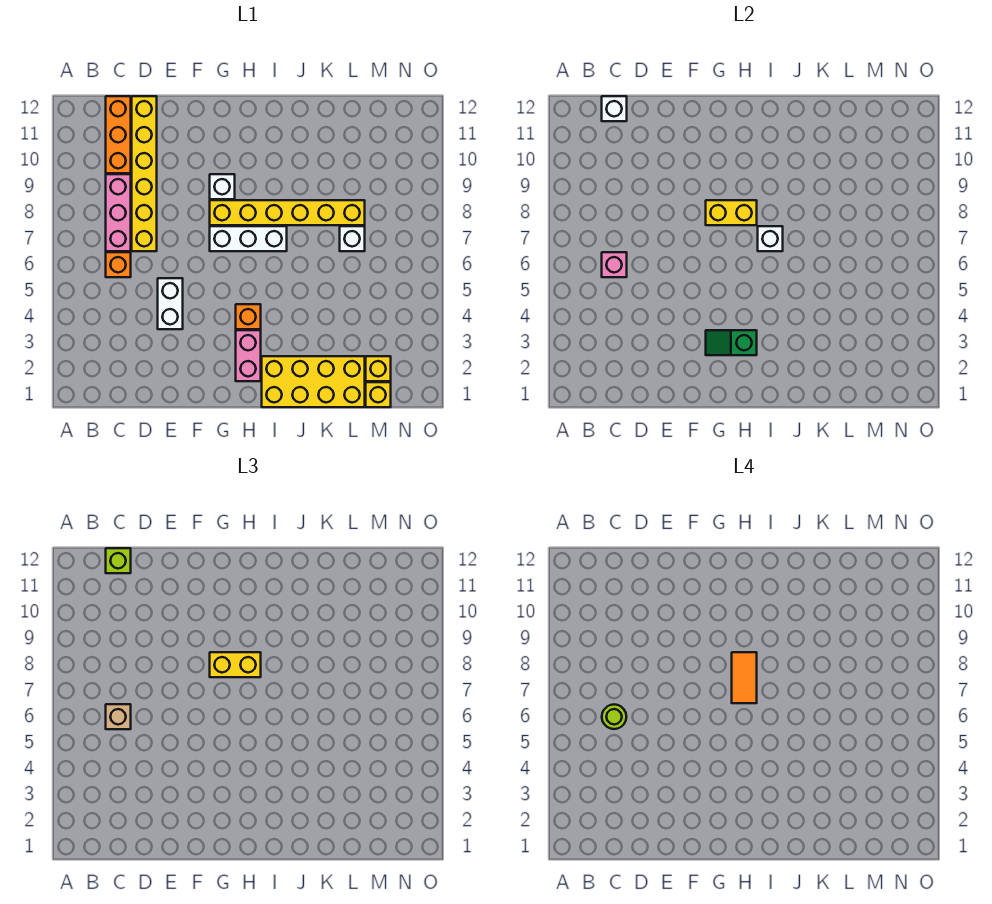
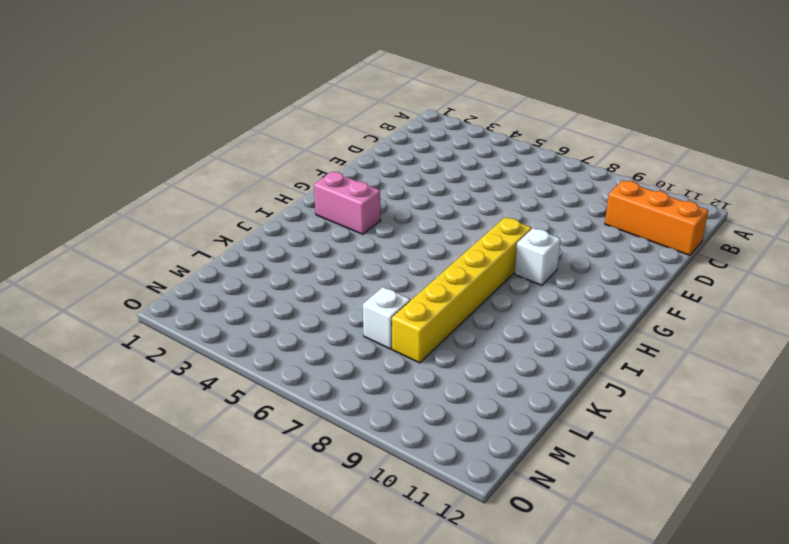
none -> orange 1x1 brick [106,252,131,277]
none -> pink 1x3 brick [106,174,131,251]
none -> yellow 1x6 brick [132,96,157,251]

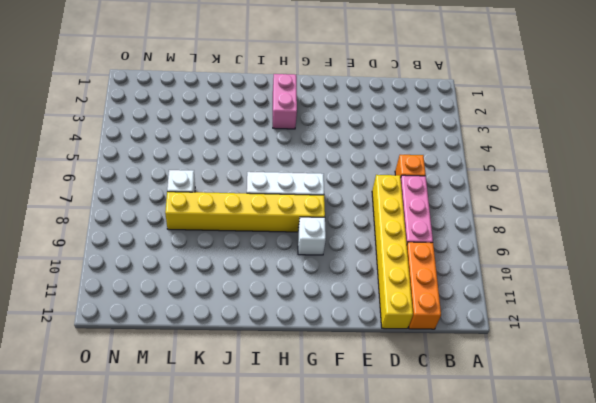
none -> white 1x2 brick [158,278,183,329]
none -> orange 1x1 brick [236,304,261,329]
none -> yellow 2x4 brick [262,356,365,407]

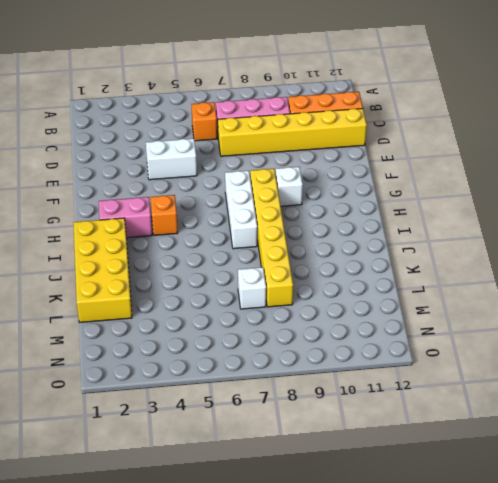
none -> yellow 1x1 brick [366,382,391,407]
none -> yellow 1x1 brick [366,356,391,381]
none -> pink 1x1 brick [602,252,627,277]

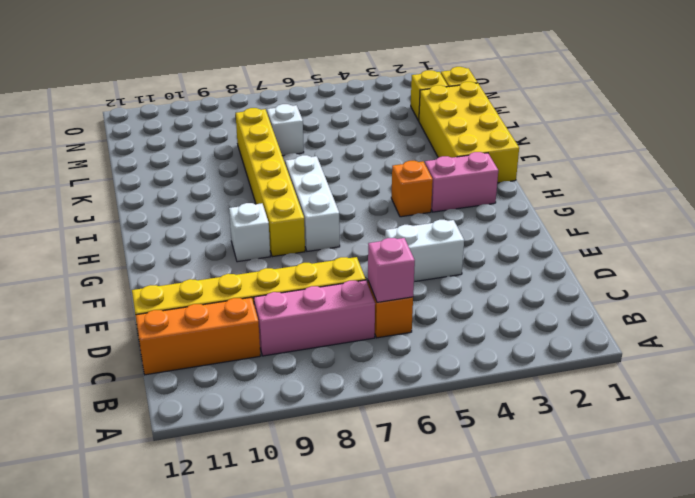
none -> white 1x1 brick [602,96,627,121]
none -> green 1x2 slope [706,330,757,355]
none -> yellow 1x2 brick [706,200,757,225]

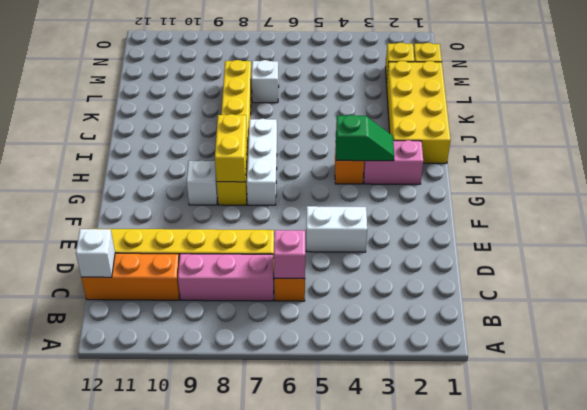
green 1x2 slope [336,115,394,161] -> green 1x2 slope turned to [706,330,757,355]
none -> white 1x1 brick [758,226,783,251]
none -> tan 1x1 brick [106,704,131,729]
none -> lime 1x1 brick [106,548,131,573]

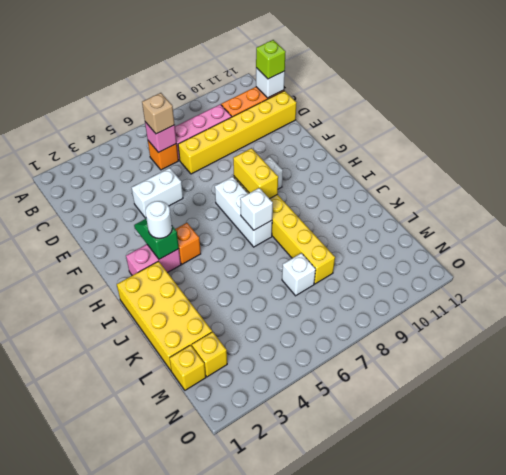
white 1x1 round brick [145,201,172,238] -> none
none -> yellow 1x2 brick [210,652,261,677]
none -> lime 1x1 round brick [602,704,626,729]
none -> orange 1x2 tile [732,652,757,703]

